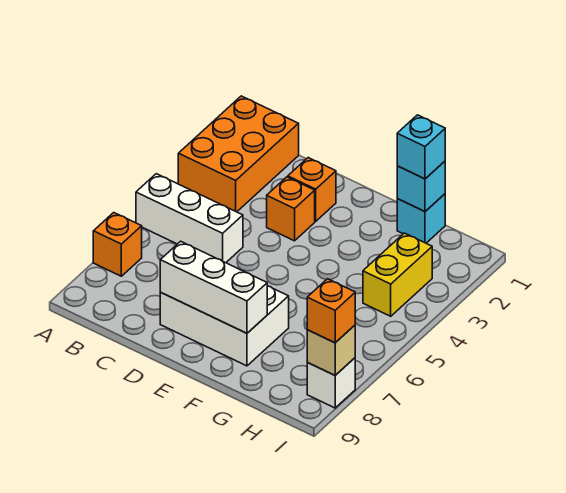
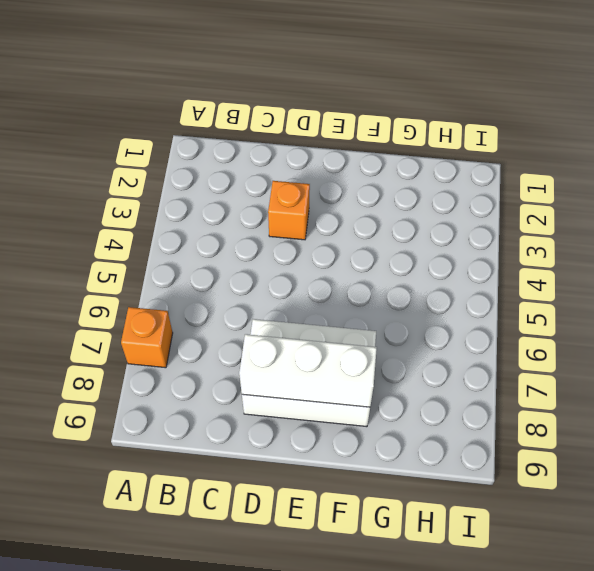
none -> orange 2x3 brick [178,96,299,212]
none -> white 1x3 brick [136,174,243,263]
none -> orange 1x1 brick [288,158,336,221]

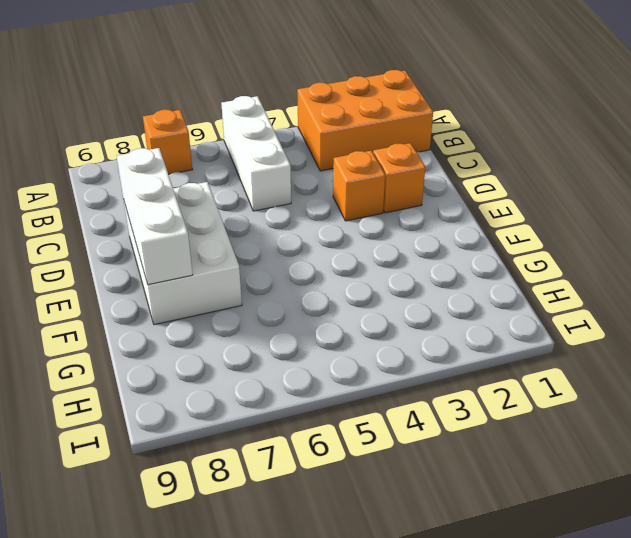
none -> cyan 1x1 brick [397,194,445,243]
none -> yellow 1x2 brick [363,233,432,316]
none -> white 1x1 brick [307,358,355,408]

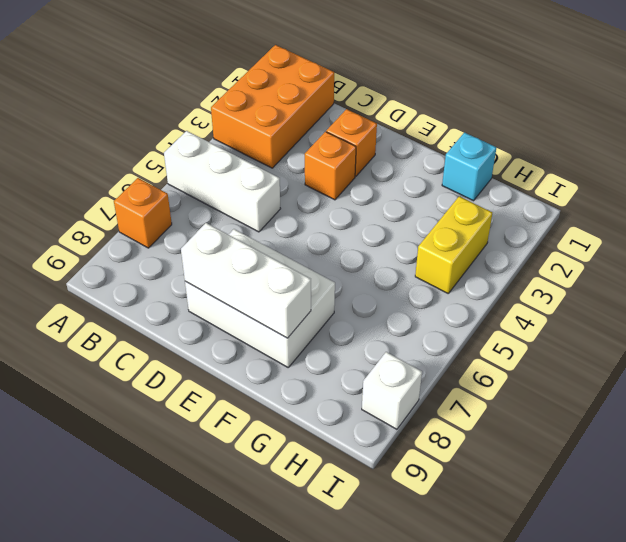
none -> cyan 1x1 brick [397,161,445,211]
none -> tan 1x1 brick [307,325,355,375]
none -> cyan 1x1 brick [397,115,445,179]

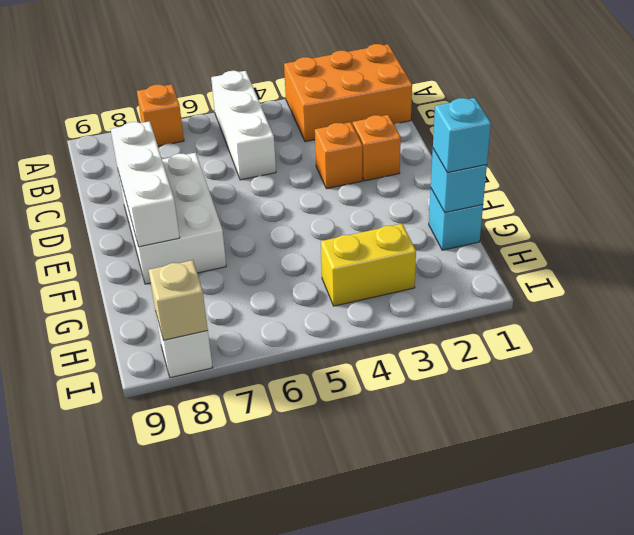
none -> orange 1x1 brick [307,279,355,343]

